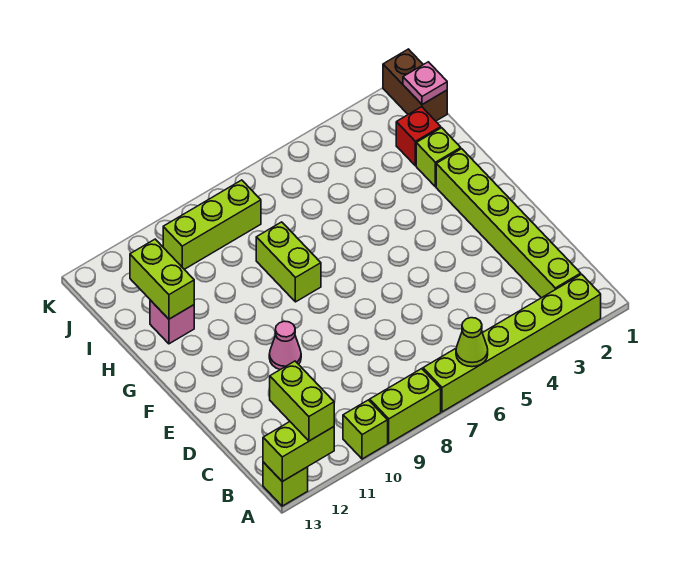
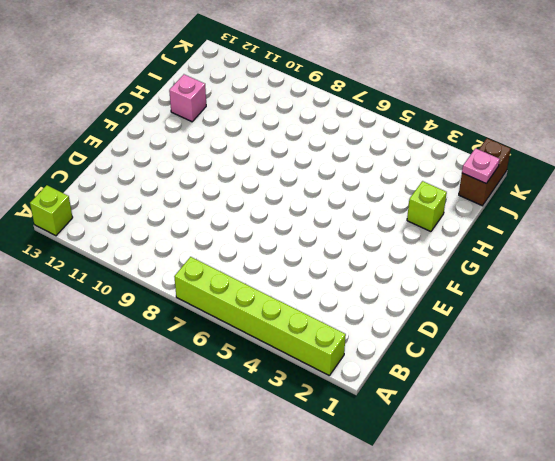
none -> lime 1x2 brick [370,369,441,443]
none -> lime 1x1 brick [343,400,388,459]
none -> lime 1x6 brick [436,149,581,298]

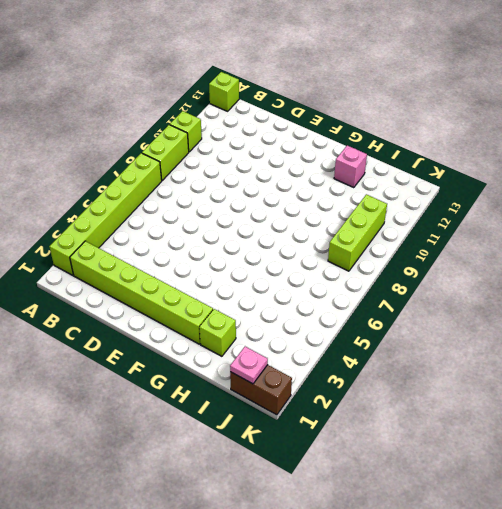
none -> pink 1x1 cone [269,321,301,370]
none -> lime 1x2 brick [256,222,321,302]
none -> red 1x1 brick [396,107,441,166]

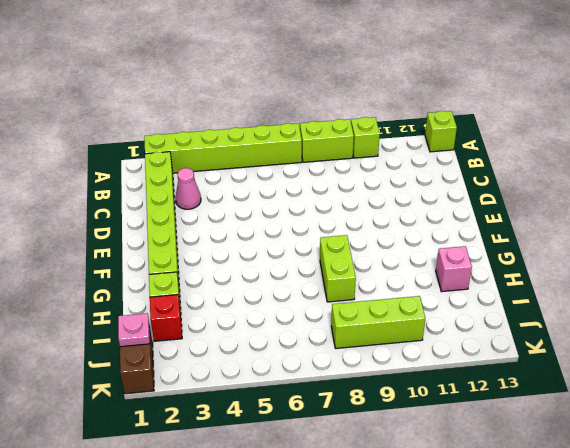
pink 1x1 cone [175,168,201,209] -> pink 1x1 cone moved to [269,321,301,370]
none -> lime 1x1 cone [456,318,488,367]
none -> lime 1x2 brick [263,422,334,481]
none -> lime 1x2 brick [130,239,194,319]

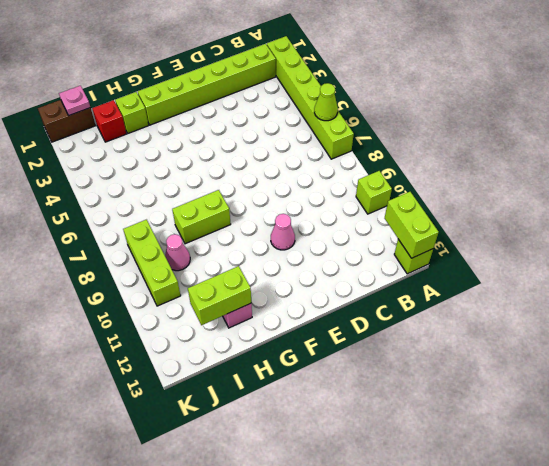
pink 1x1 cone [165,234,190,271] -> none
none -> lime 1x2 brick [370,369,441,443]
none -> lime 1x2 brick [270,361,334,441]

